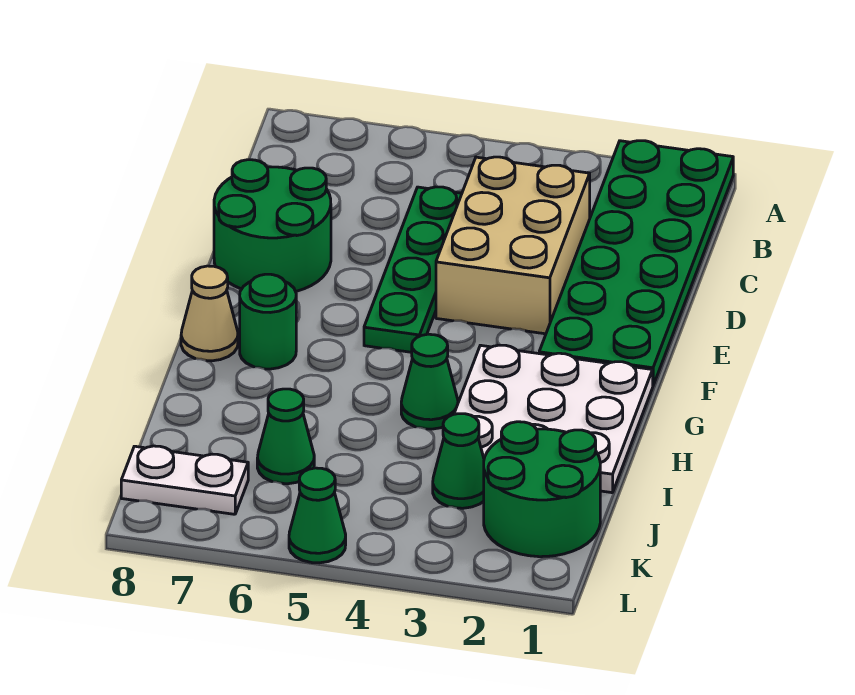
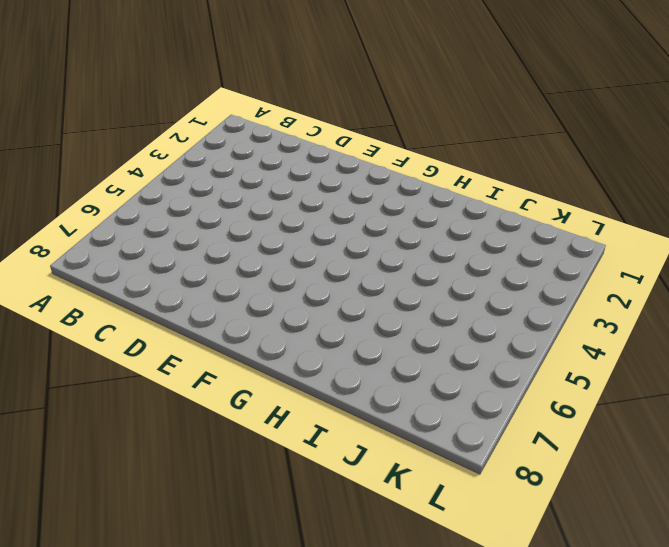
none -> green 2x6 plate [539,141,733,385]
none -> tan 2x3 brick [436,157,590,334]
none -> green 1x4 plate [364,187,462,352]

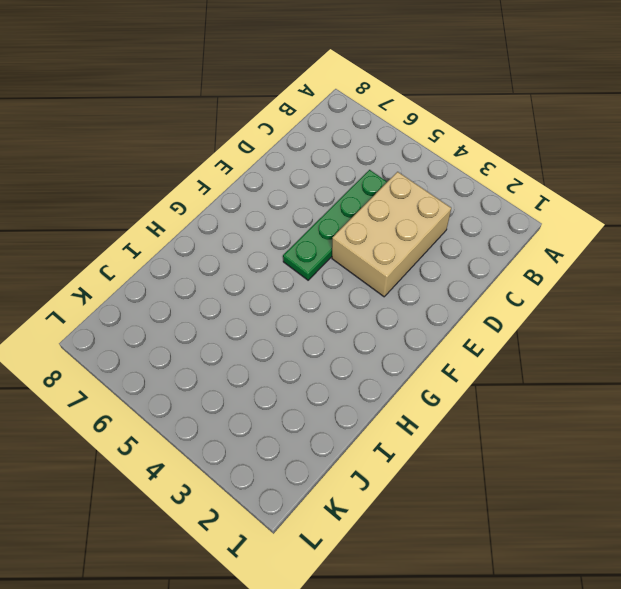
none -> green 2x6 plate [539,141,733,385]
none -> green 2x2 round brick [214,160,331,292]
none -> white 3x3 plate [454,345,653,493]

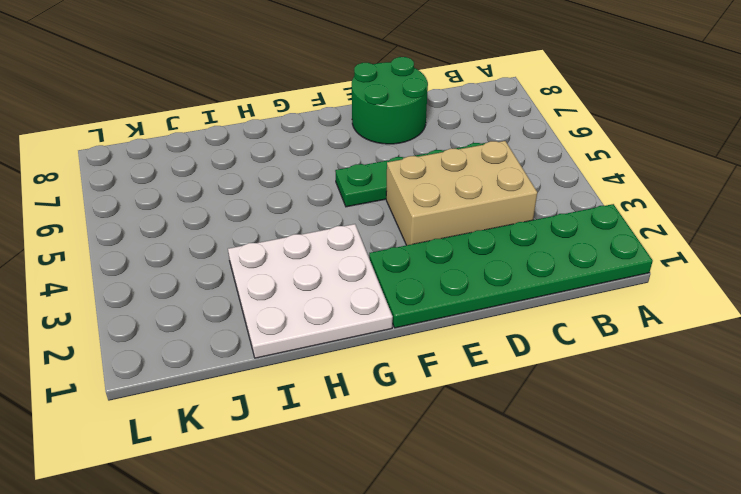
none -> green 1x1 round brick [240,274,296,369]
none -> tan 1x1 cone [181,266,238,361]
none -> green 1x1 cone [401,334,458,429]

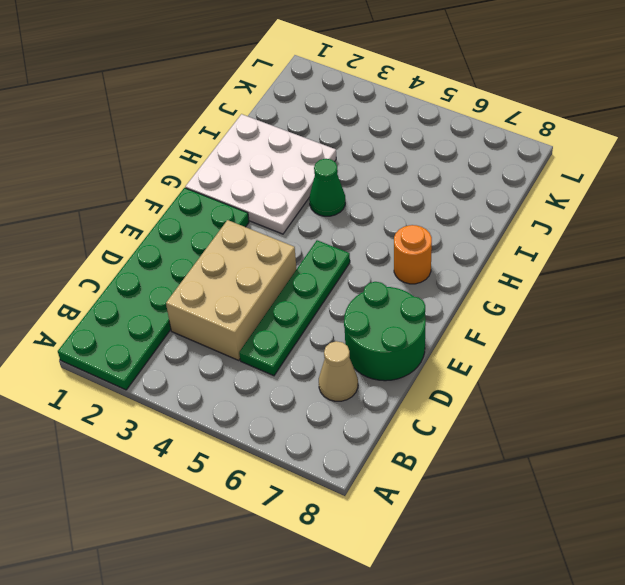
tan 1x1 cone [319,341,358,401] -> tan 1x1 cone moved to [181,266,238,361]
orange 1x1 round brick [394,225,432,284] -> green 1x1 round brick [240,274,296,369]
none -> green 2x2 round brick [484,422,600,557]
none -> green 1x1 cone [433,414,484,508]
none -> green 1x1 cone [257,389,314,484]

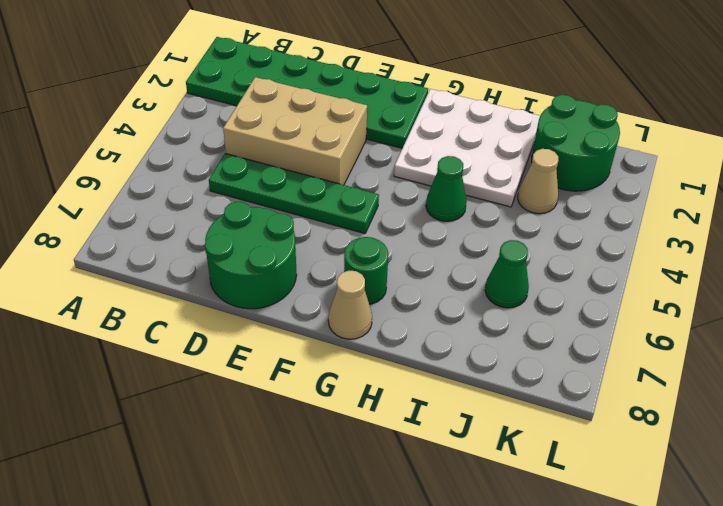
tan 1x1 cone [518,149,558,214] -> green 1x1 cone [433,414,484,508]
none -> white 1x2 plate [121,446,248,514]
none -> green 1x1 cone [289,468,346,563]

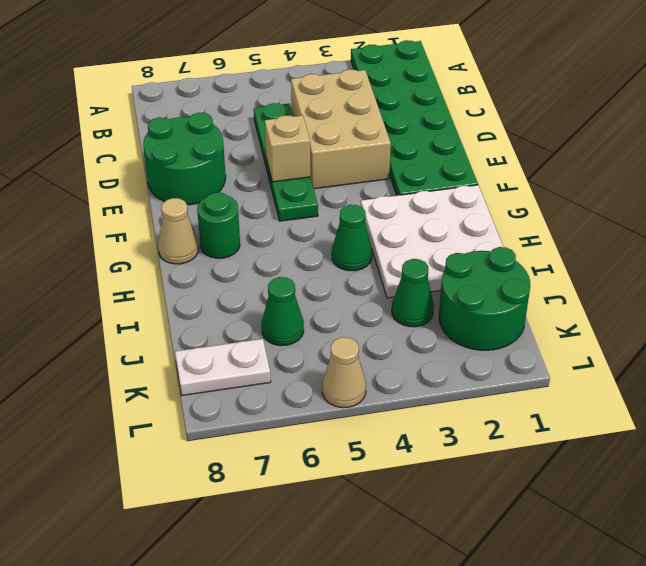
tan 1x1 brick [265,115,310,182] -> none
tan 1x1 cone [322,337,366,408] -> green 1x1 cone [289,468,346,563]

